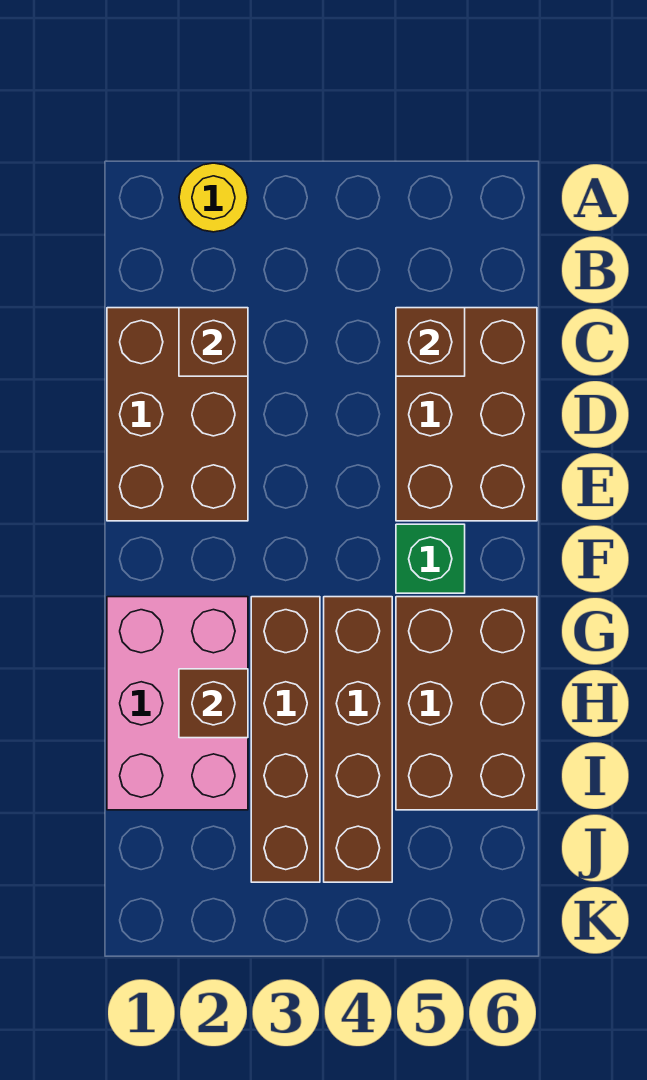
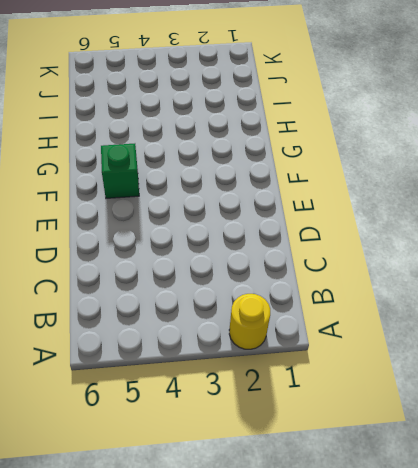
none -> brown 2x3 brick [107,308,248,521]
none -> brown 2x3 brick [396,308,537,521]

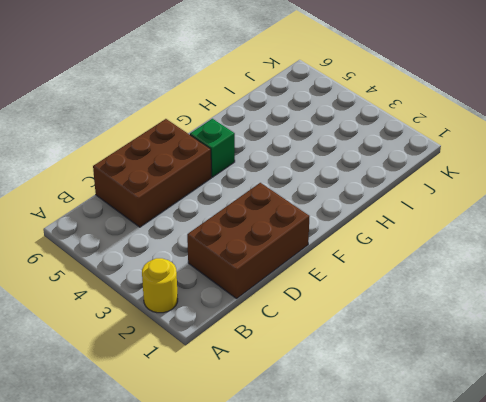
none -> pink 2x3 brick [107,597,248,810]
none -> brown 1x4 brick [251,597,320,882]

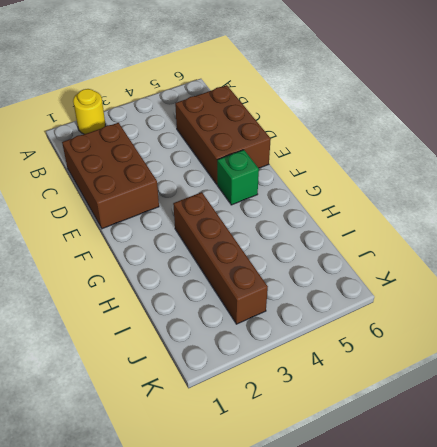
none -> pink 2x3 brick [107,597,248,810]
none -> brown 1x4 brick [324,597,392,882]

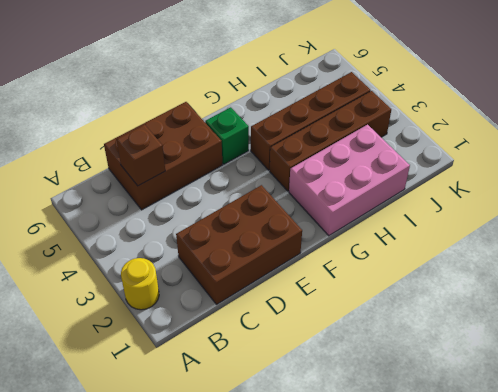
none -> brown 2x3 brick [396,597,537,810]
none -> brown 1x1 brick [179,308,248,376]

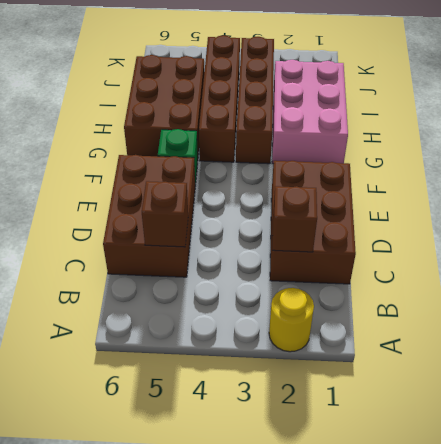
none -> brown 1x1 brick [179,669,248,738]

